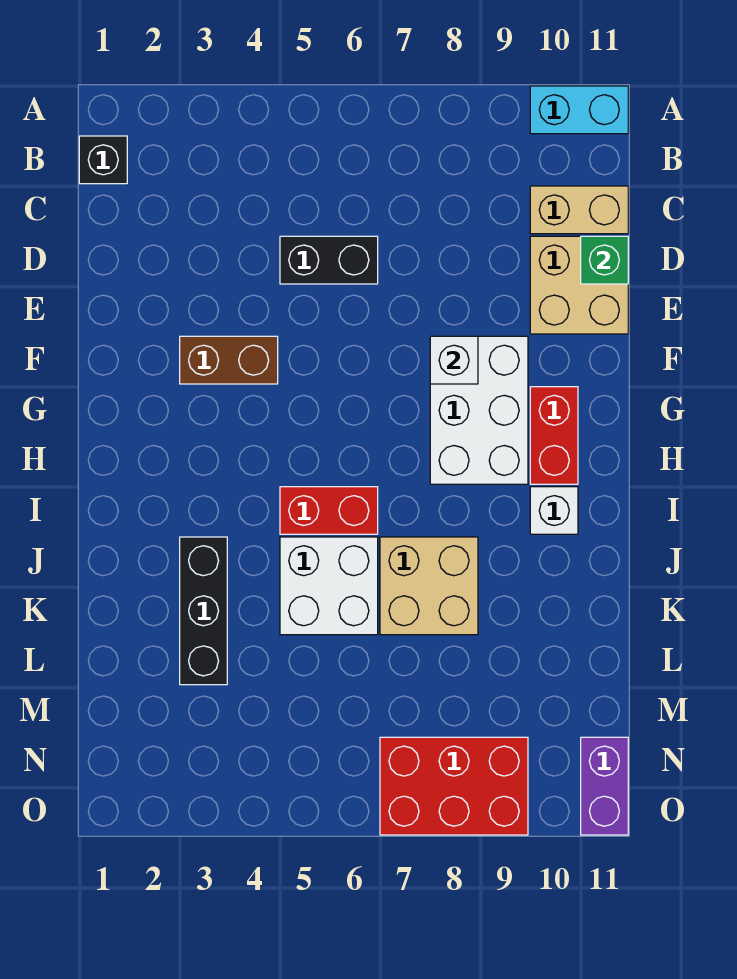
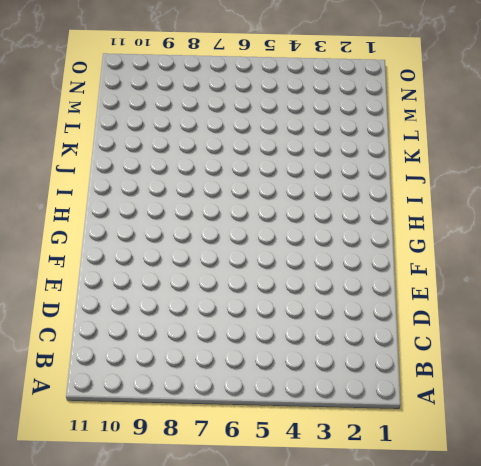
none -> cyan 1x2 brick [530,86,628,134]
none -> black 1x1 brick [79,136,127,184]
none -> tan 1x2 brick [530,186,628,234]

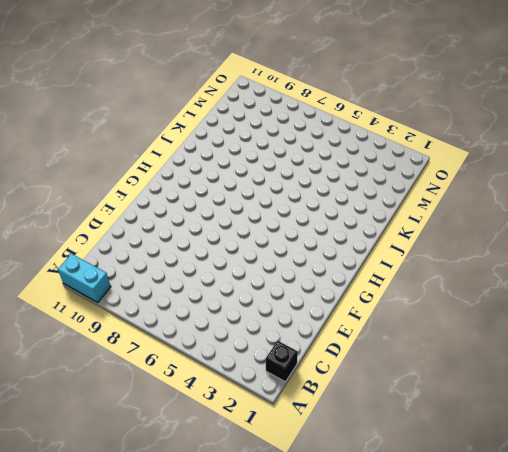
none -> tan 1x2 brick [530,186,628,234]
none -> black 1x2 brick [280,236,378,284]
none -> tan 2x2 brick [530,236,628,334]

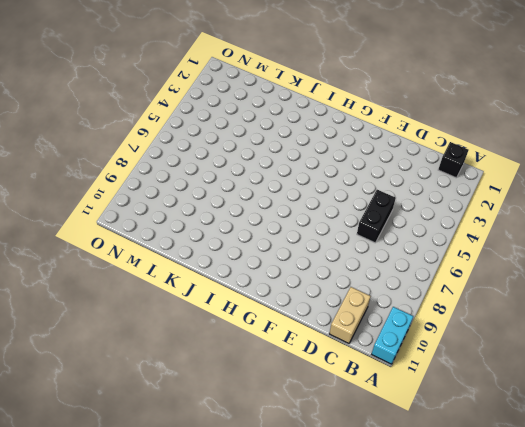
none -> tan 2x2 brick [530,236,628,334]
none -> brown 1x2 brick [180,336,278,384]
none -> white 2x3 brick [430,336,528,484]

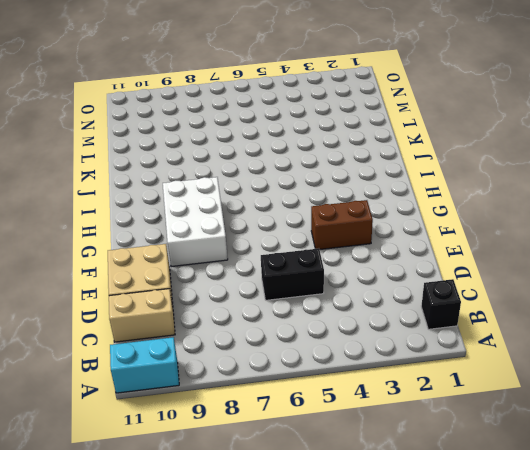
none -> red 1x2 brick [530,387,578,484]
none -> red 1x2 brick [280,487,378,534]
none -> white 1x1 brick [530,487,578,534]

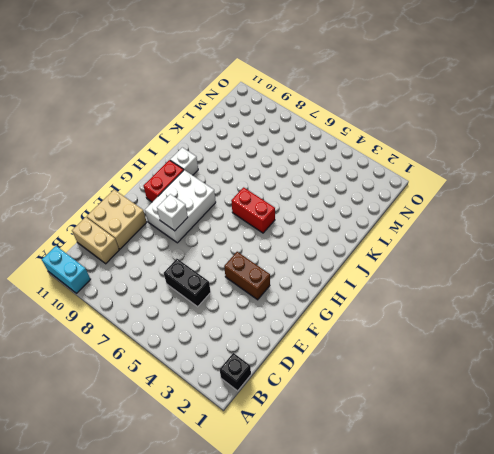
none -> black 1x3 brick [180,537,227,685]
none -> white 2x2 brick [280,537,378,635]
none -> tan 2x2 brick [380,537,478,635]

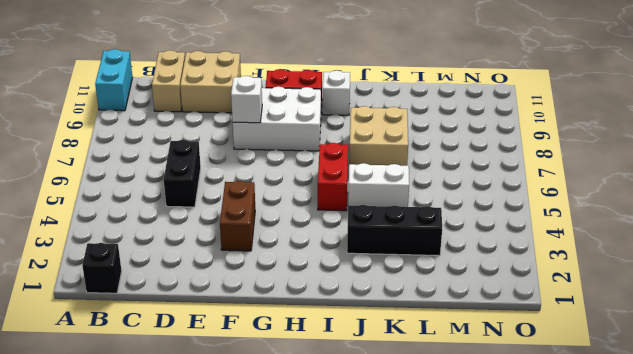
white 1x2 brick [348,163,409,207] -> white 2x2 brick [280,537,378,635]
none -> red 2x3 brick [380,737,528,835]
none -> purple 1x2 brick [581,737,628,835]
none -> green 1x1 brick [581,236,628,284]

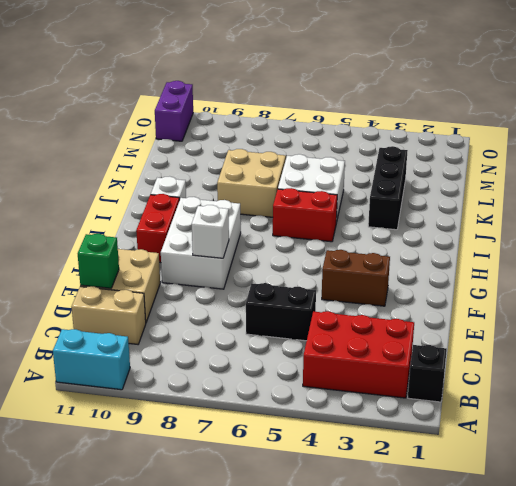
red 2x3 brick [303,311,414,398] -> red 2x3 brick moved to [380,737,528,835]

